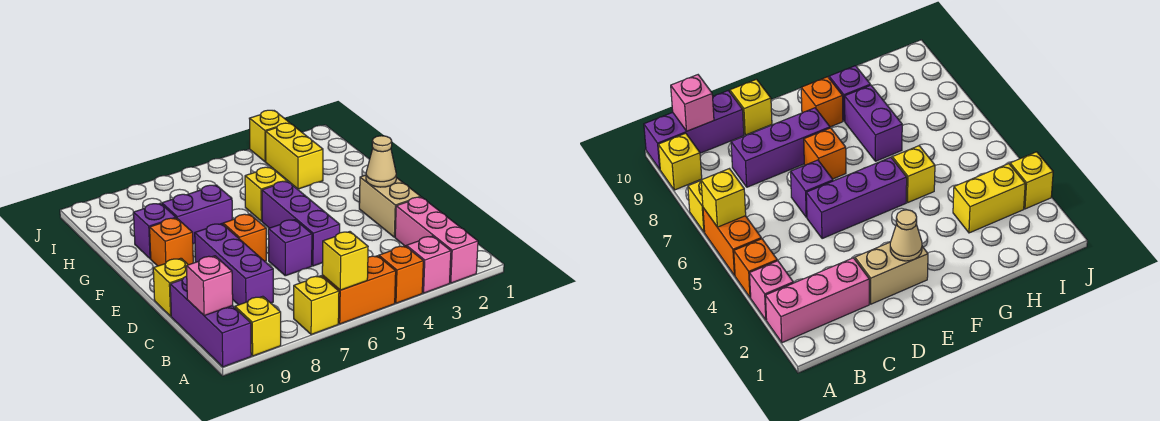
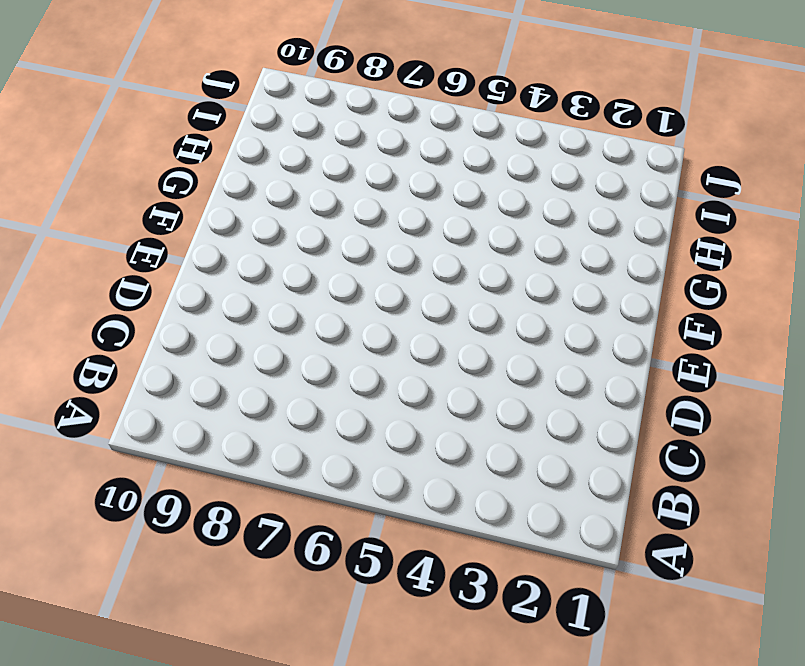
none -> pink 1x3 brick [395,197,478,283]
none -> pink 1x1 brick [406,236,451,293]
none -> orange 1x1 brick [379,246,423,303]

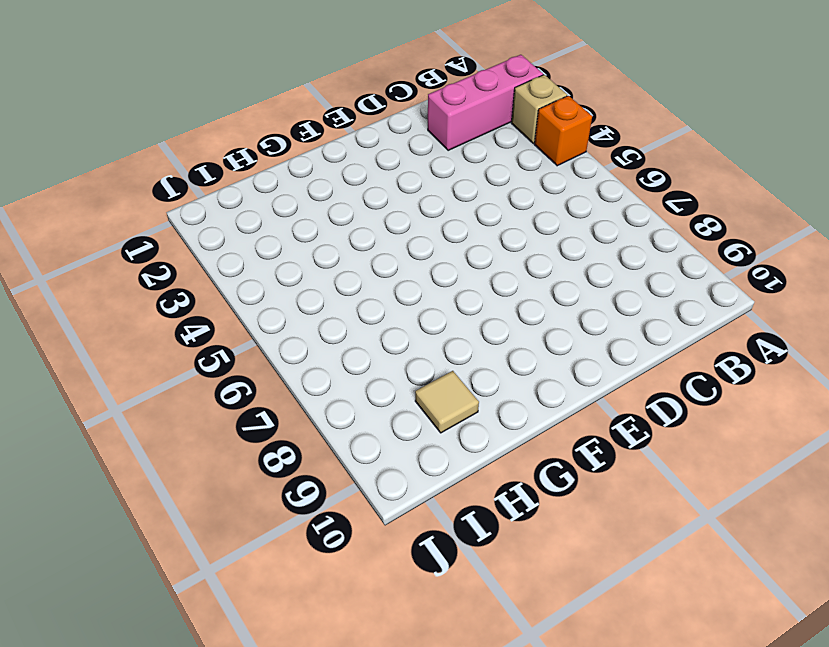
tan 1x1 brick [511,75,567,144] -> pink 1x1 brick [406,236,451,293]
tan 1x1 tile [415,371,479,433] -> none
none -> orange 1x2 brick [322,256,396,324]
none -> yellow 1x1 brick [294,276,339,335]
none -> yellow 1x1 brick [235,296,281,356]

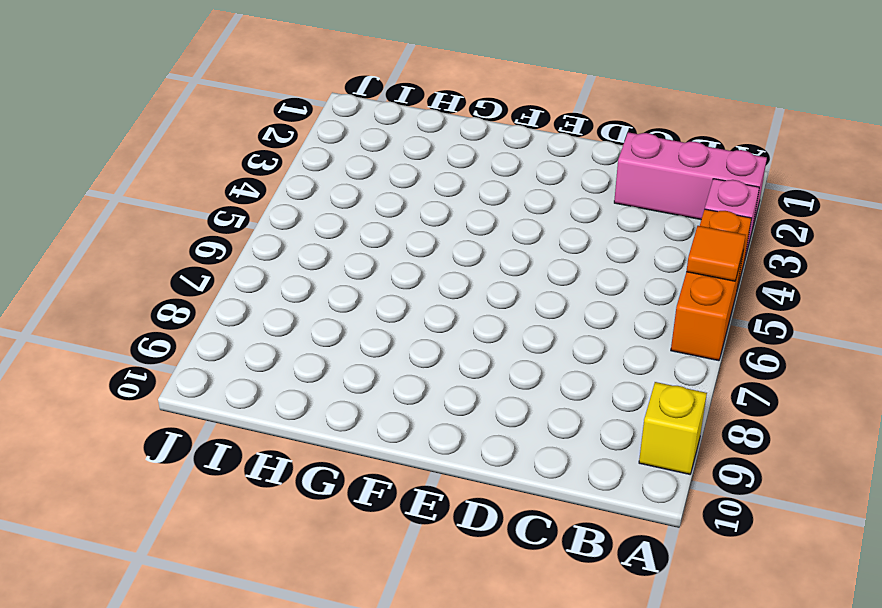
orange 1x1 tile [686,226,746,281] -> none
none -> yellow 1x1 brick [294,276,339,335]
none -> purple 1x3 brick [170,276,251,367]
none -> purple 1x3 brick [195,224,273,305]

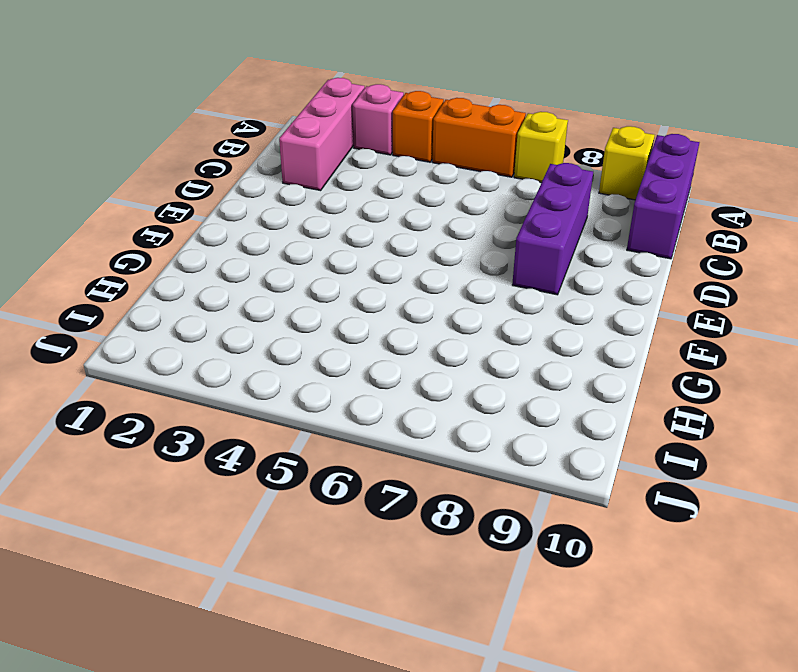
none -> tan 1x2 brick [359,175,421,237]
none -> purple 1x3 brick [262,181,340,266]
none -> purple 1x1 brick [268,220,312,276]

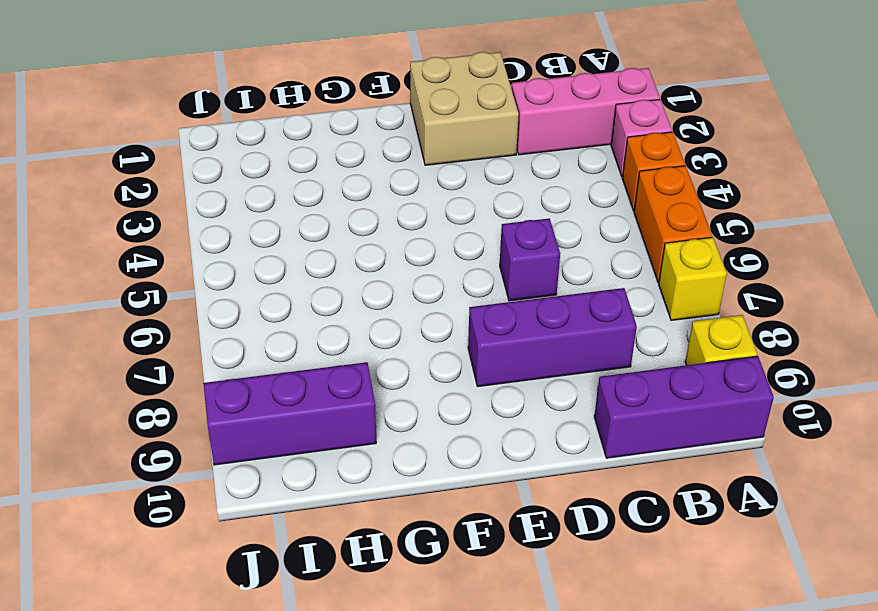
tan 2x2 brick [410,52,519,165] -> tan 1x2 brick [359,175,421,237]
purple 1x3 brick [203,362,376,465] -> purple 1x3 brick moved to [262,181,340,266]
none -> yellow 1x1 brick [153,258,188,316]
none -> orange 1x1 brick [223,214,266,261]
none -> orange 1x1 brick [150,218,193,266]

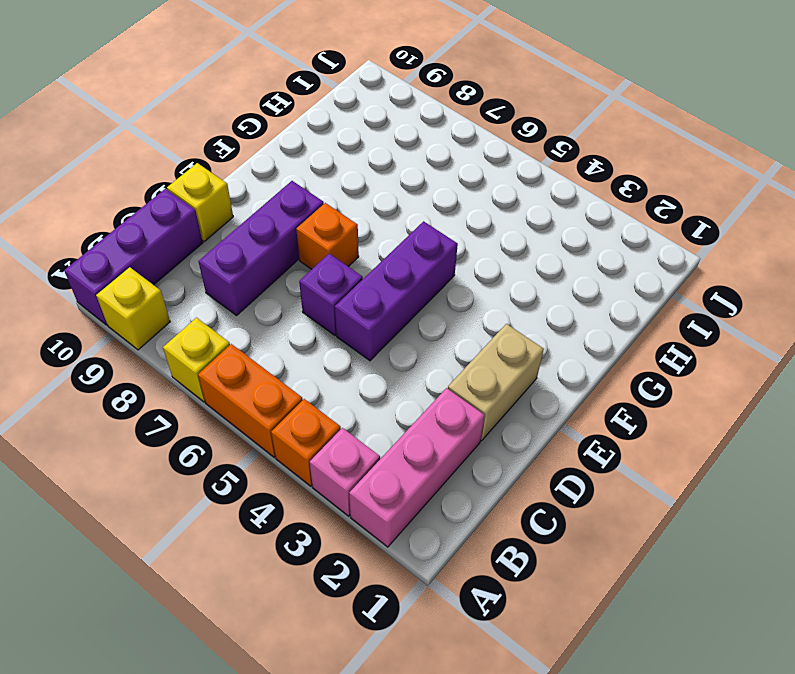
none -> orange 1x1 brick [150,218,193,266]
none -> yellow 1x1 brick [245,167,287,221]
none -> purple 1x2 brick [162,185,232,244]

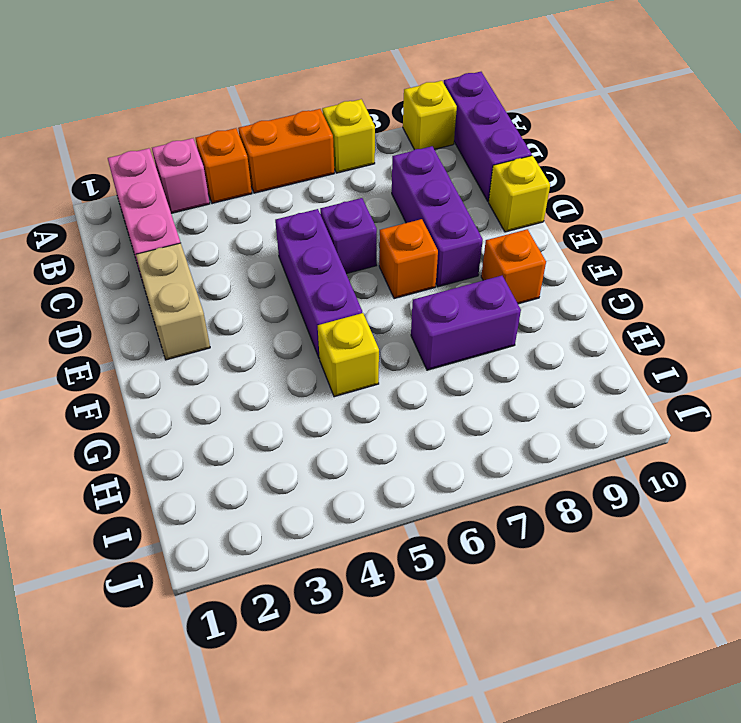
none -> purple 1x1 brick [133,203,176,259]
none -> yellow 1x2 brick [266,123,323,189]
none -> yellow 1x1 brick [249,110,290,162]

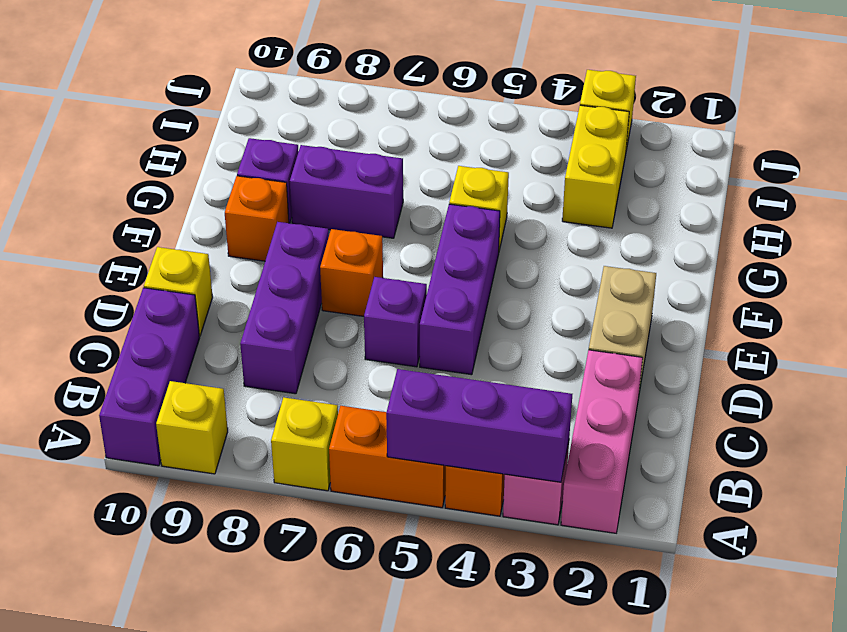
purple 1x3 brick [386,369,572,482] -> none
none -> yellow 1x1 brick [322,232,368,290]
none -> pink 1x1 brick [186,256,233,316]
none -> tan 1x1 cone [366,136,396,187]

